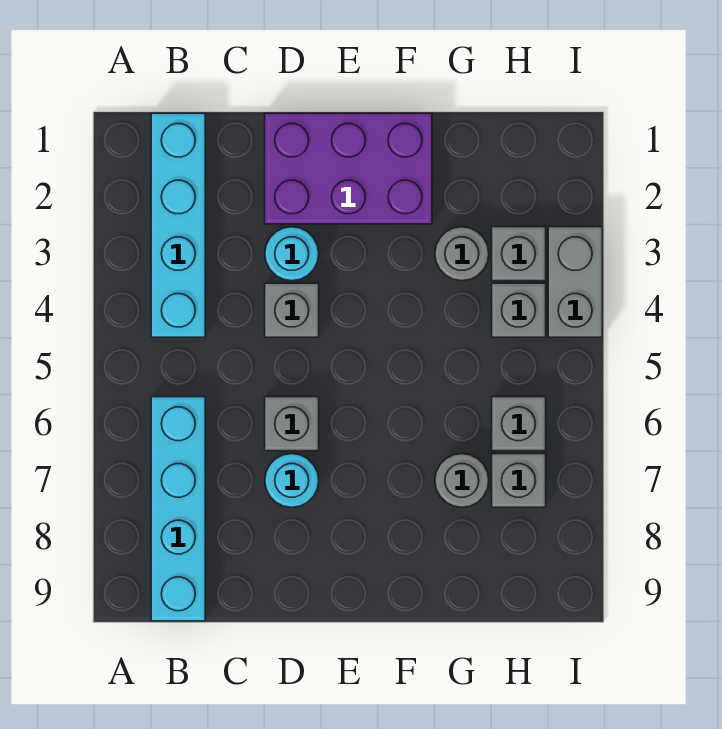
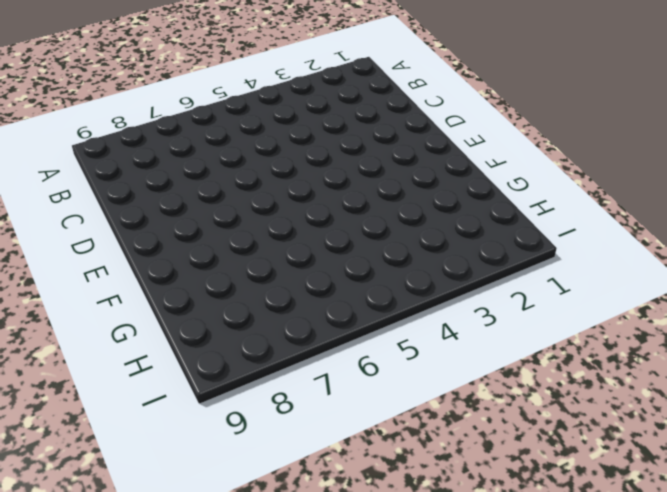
none -> cyan 1x4 brick [151,113,205,337]
none -> cyan 1x4 brick [151,397,205,621]
none -> purple 2x3 brick [265,113,432,224]

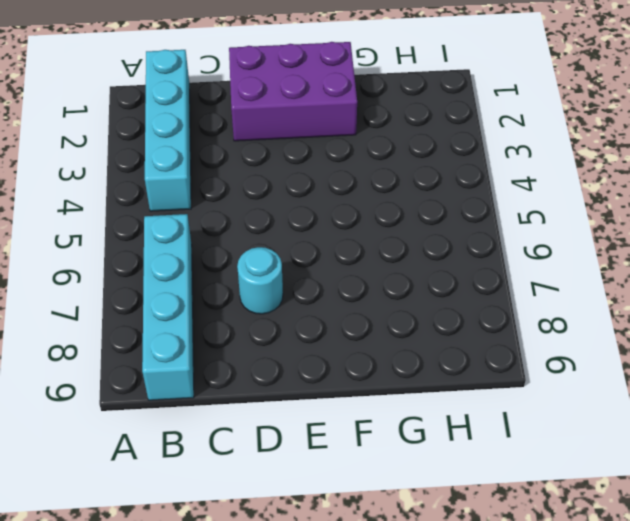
none -> cyan 1x1 round brick [265,227,319,281]
none -> grey 1x1 brick [265,283,319,337]
none -> grey 1x1 brick [265,397,319,451]

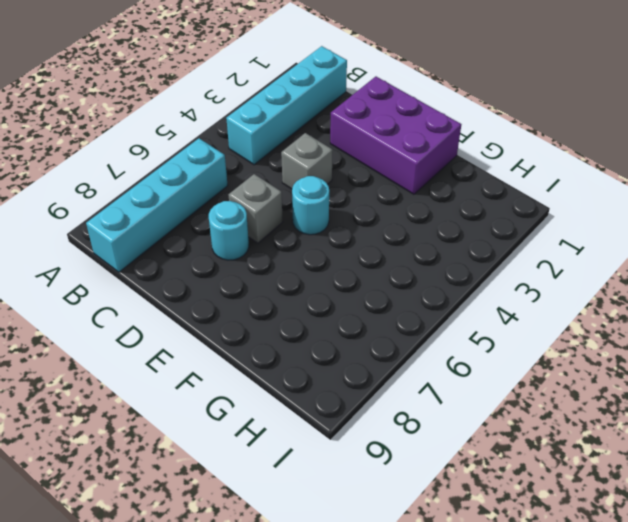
cyan 1x1 round brick [292,176,329,235] -> cyan 1x1 round brick moved to [265,227,319,281]
none -> grey 1x1 round brick [435,227,489,281]
none -> grey 1x1 round brick [435,454,489,507]
none -> grey 1x1 brick [492,227,546,281]

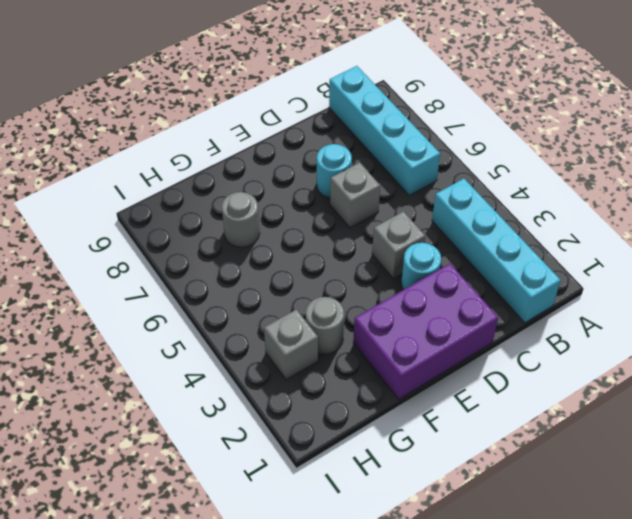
none -> grey 1x1 brick [492,283,546,337]
none -> grey 1x1 brick [492,397,546,451]
none -> grey 1x1 brick [492,454,546,507]

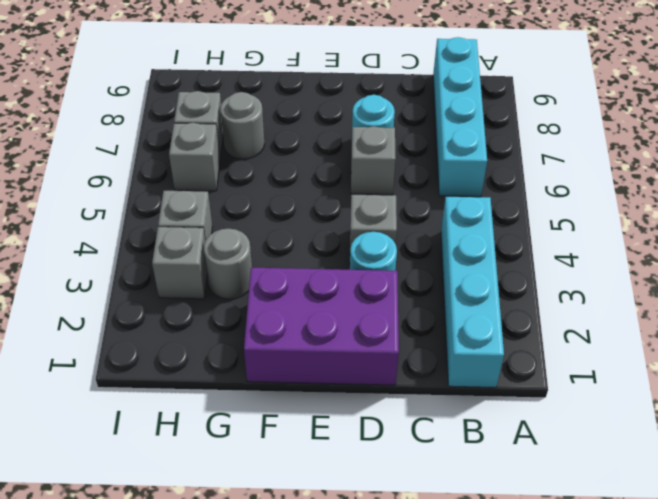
none -> grey 1x2 brick [548,227,602,337]

